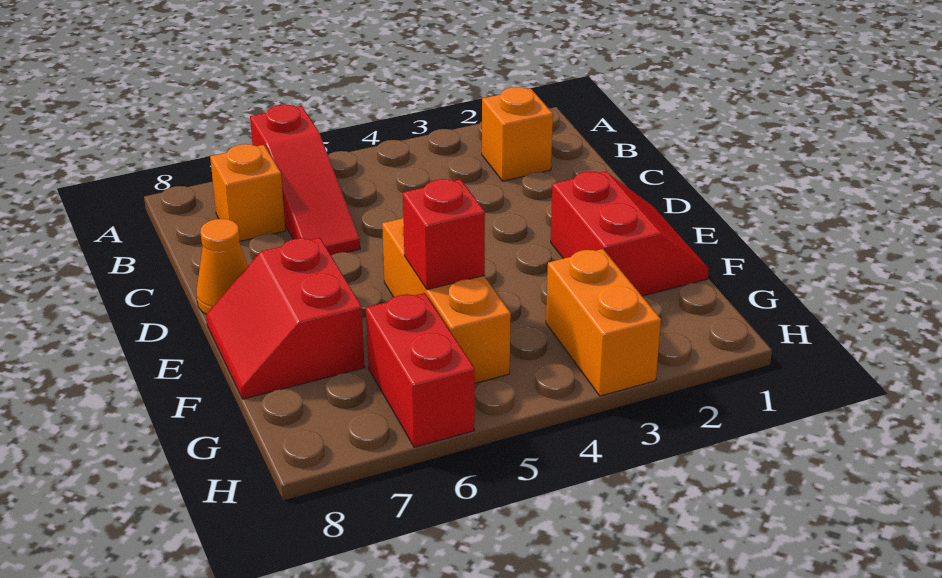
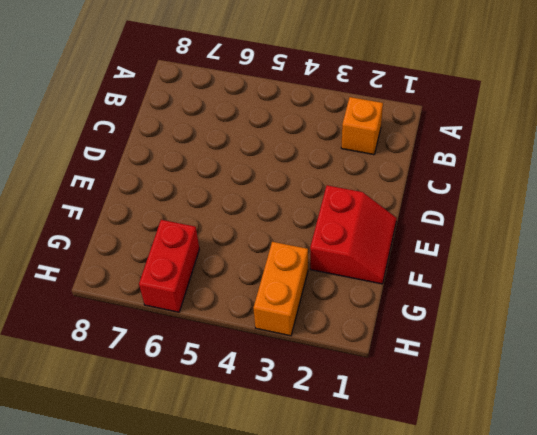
none -> red 1x3 slope [250,105,360,255]
none -> orange 1x1 brick [210,144,285,242]

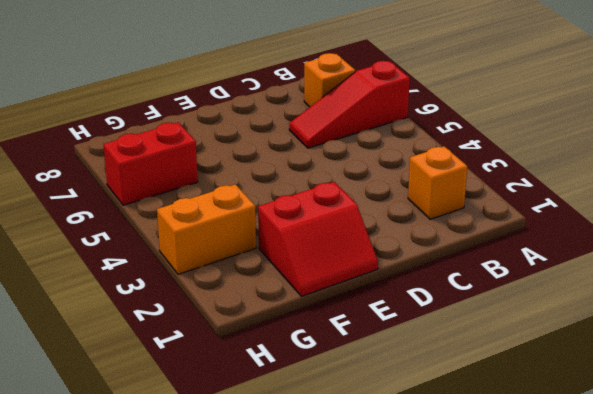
none -> orange 1x1 cone [196,219,248,314]
none -> orange 1x3 brick [382,218,511,383]

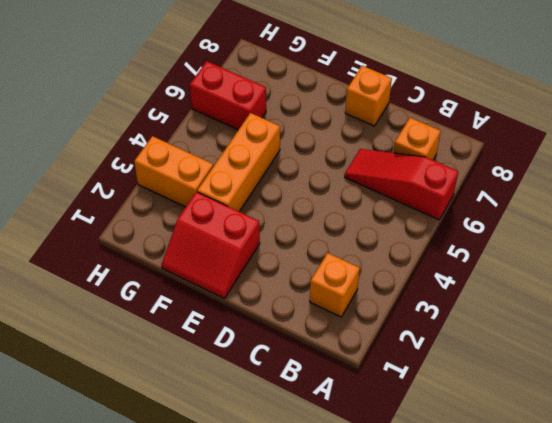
orange 1x1 brick [345,66,392,126] -> orange 1x1 cone [196,219,248,314]
orange 1x3 brick [197,113,280,212] -> orange 1x3 brick turned to [382,218,511,383]
none -> red 2x2 slope [206,238,365,399]
none -> red 1x1 brick [403,179,485,290]

